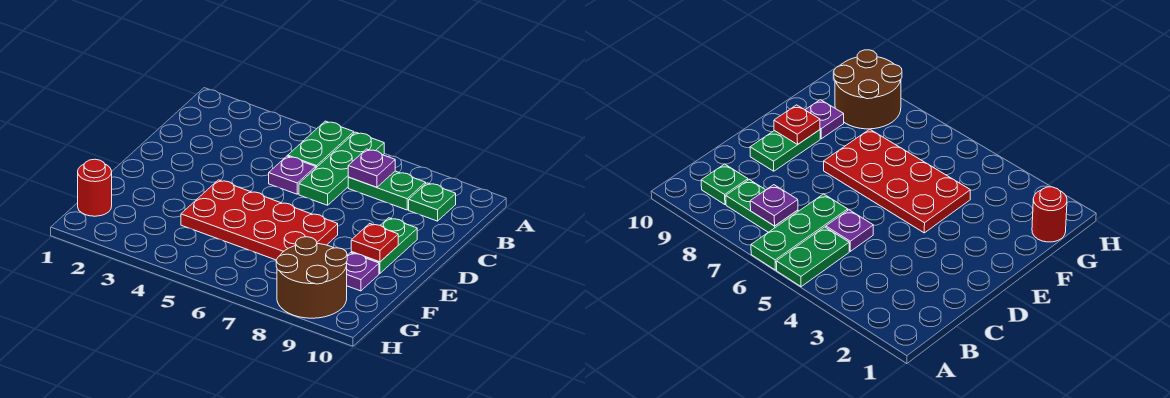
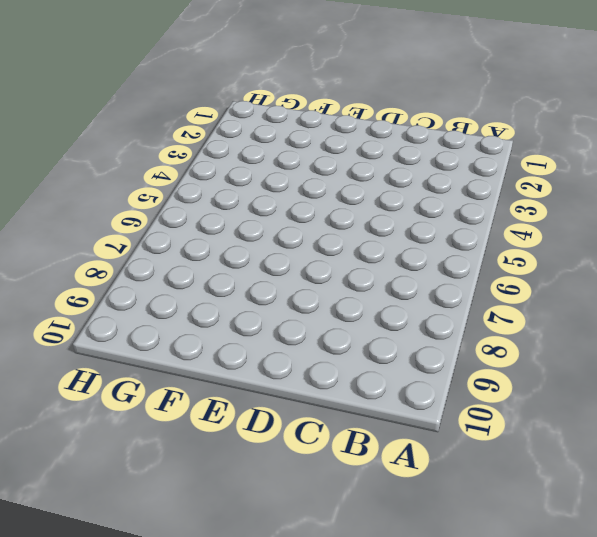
none -> green 1x2 plate [288,121,354,168]
none -> green 1x3 plate [299,132,384,205]
none -> green 1x2 plate [348,171,426,210]

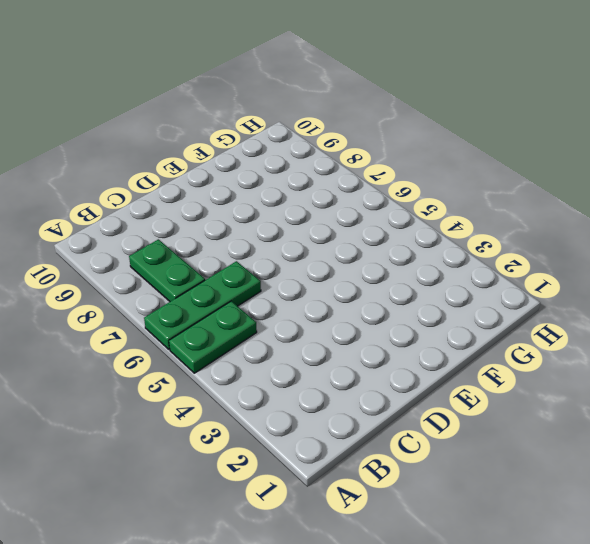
none -> green 1x1 plate [409,183,456,221]
none -> purple 1x1 plate [269,156,316,194]
none -> green 1x2 plate [351,218,417,273]

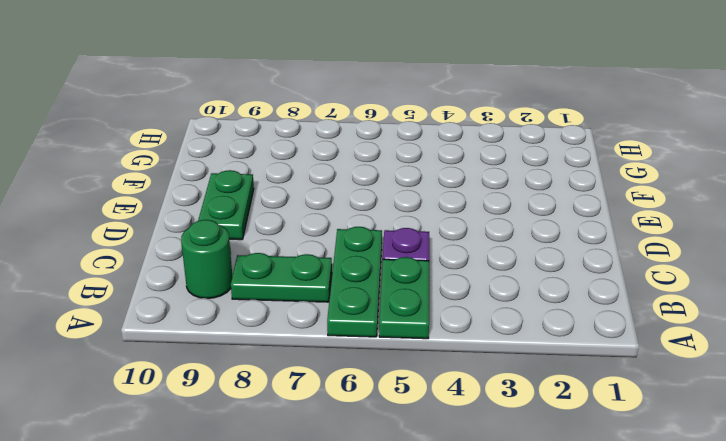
green 1x1 round brick [181,220,232,298] -> green 1x1 plate [409,183,456,221]
none -> red 2x4 plate [181,180,338,260]
none -> purple 1x1 plate [347,253,379,291]
none -> red 1x1 round brick [78,159,112,216]

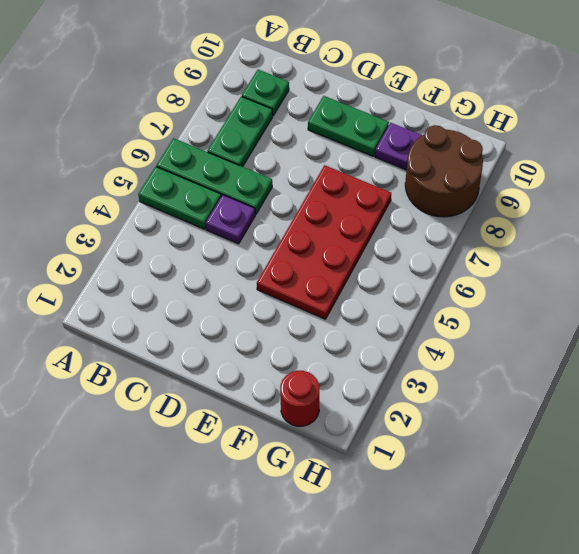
none -> purple 1x1 plate [348,149,395,187]
none -> red 1x1 plate [351,224,398,262]

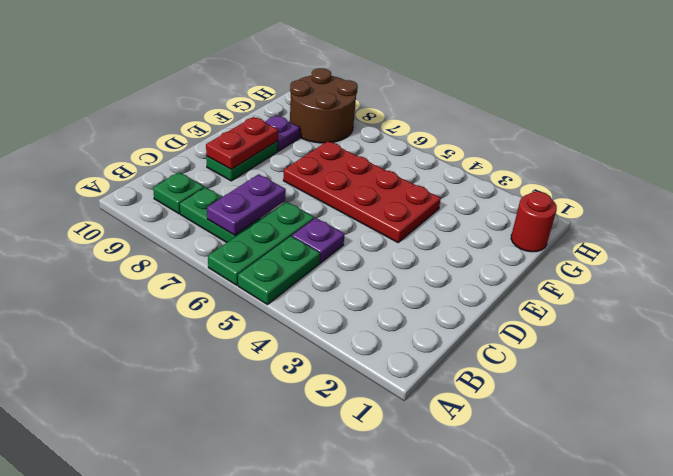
purple 1x2 plate [207,174,286,235] -> purple 1x1 plate [348,149,395,187]
red 1x2 plate [206,117,278,169] -> red 1x1 plate [351,224,398,262]

